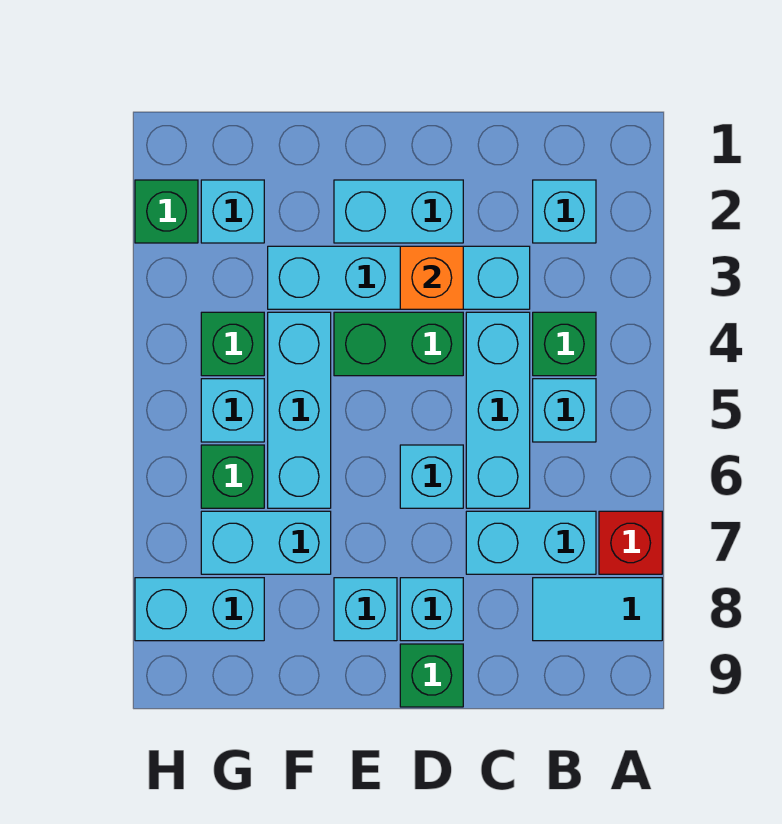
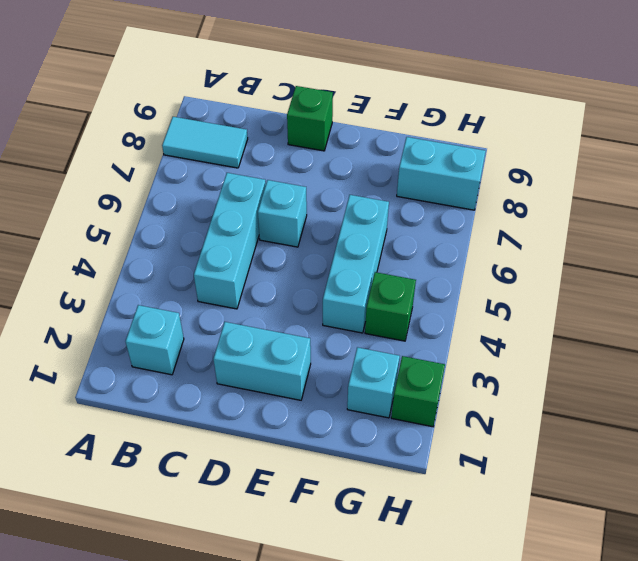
none -> red 1x1 brick [599,511,662,574]
none -> green 1x1 brick [533,312,596,376]
none -> cyan 1x1 brick [533,379,596,442]

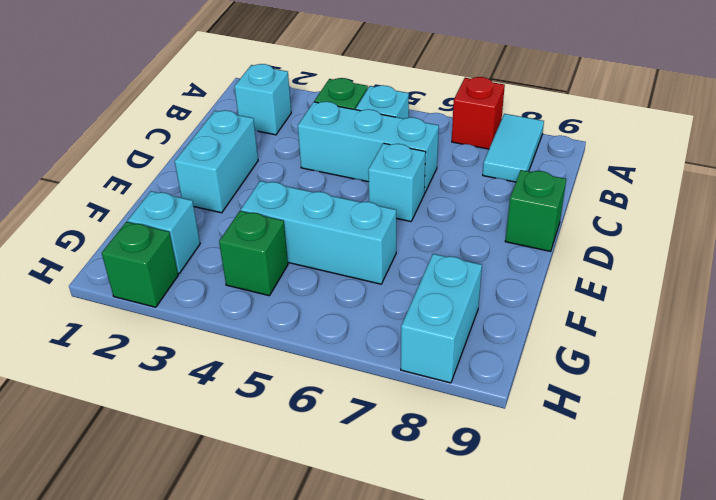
none -> cyan 1x2 brick [466,511,596,574]
none -> cyan 1x4 brick [268,246,530,309]
none -> green 1x2 brick [334,312,463,376]

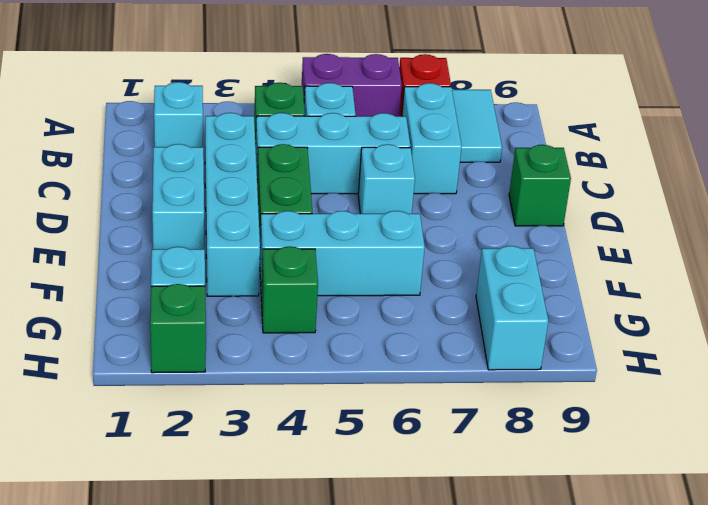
purple 1x2 brick [302,54,402,116] -> none
none -> cyan 1x1 brick [400,578,463,641]
none -> cyan 1x1 brick [334,578,397,641]
none -> cyan 1x2 brick [201,511,331,574]

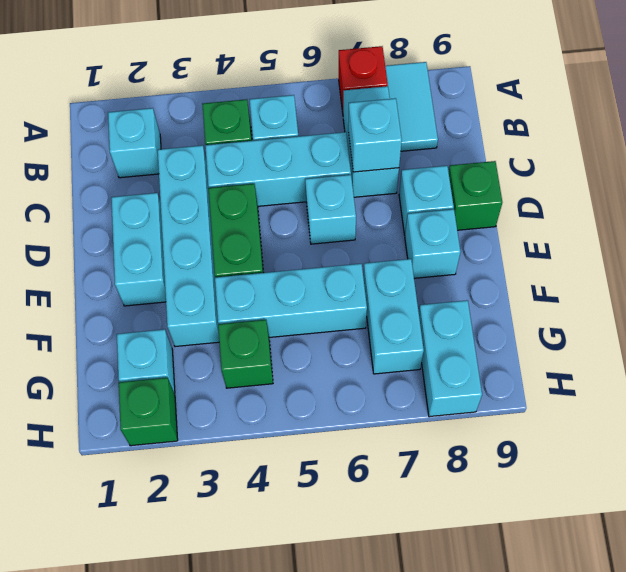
cyan 1x1 brick [348,98,402,172] -> cyan 1x1 brick moved to [201,379,264,442]
none -> green 1x1 brick [201,445,264,508]
none -> orange 1x1 brick [400,246,463,309]

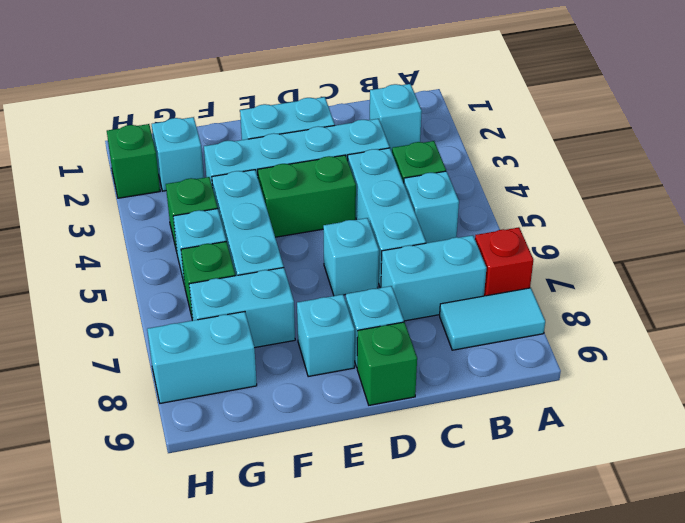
none -> orange 1x1 brick [400,246,463,309]

